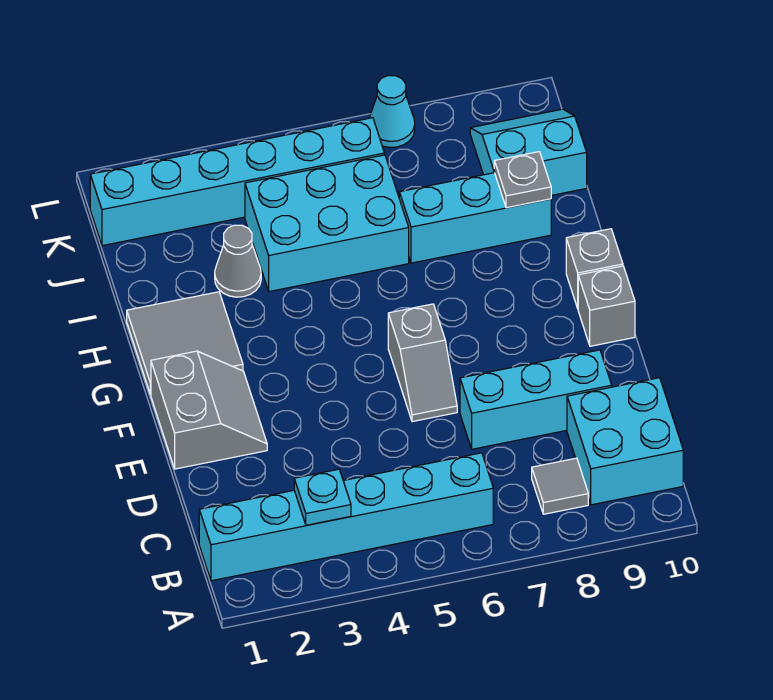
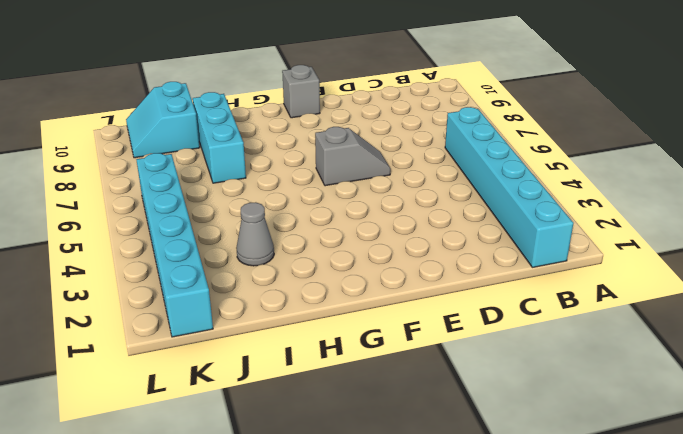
none -> grey 1x1 tile [532,458,588,514]
none -> cyan 2x2 brick [567,378,683,505]
none -> cyan 1x3 brick [460,350,612,449]

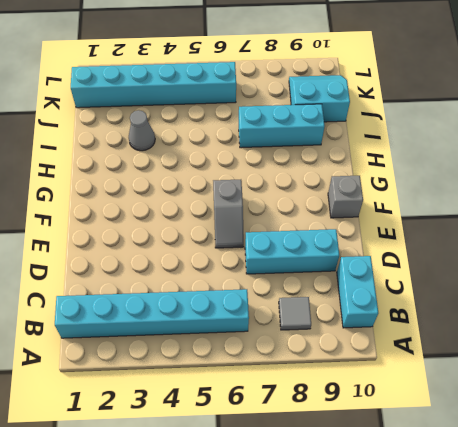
cyan 1x2 brick [337,256,378,328] -> cyan 2x2 brick [567,378,683,505]
none -> grey 2x2 slope [151,351,267,469]
none -> grey 2x2 tile [127,292,243,395]
none -> grey 1x1 brick [566,229,623,308]

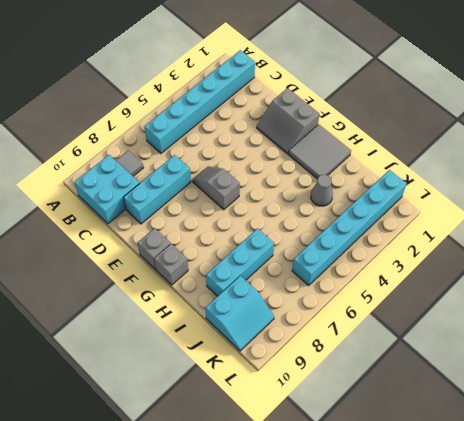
none -> cyan 2x3 brick [245,155,409,292]
none -> cyan 1x1 cone [370,76,415,147]
none -> cyan 1x1 plate [294,469,351,525]

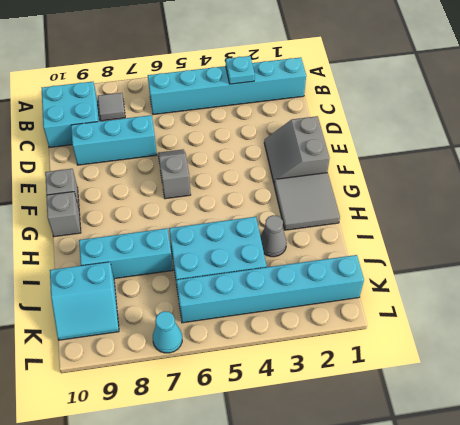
none -> grey 1x1 plate [494,152,551,208]

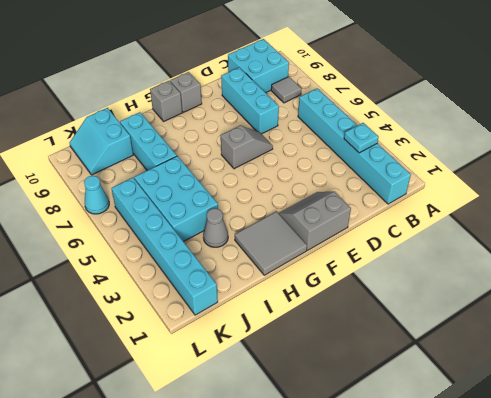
none -> grey 1x1 plate [494,152,551,208]

